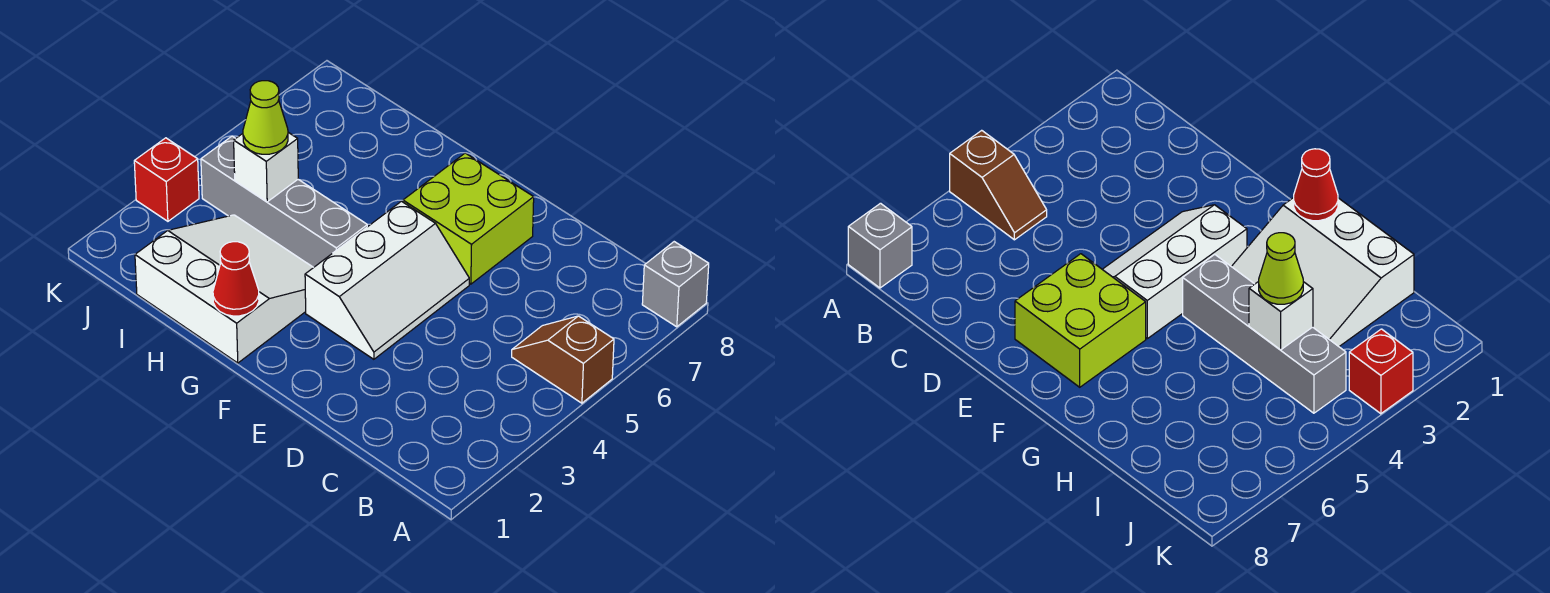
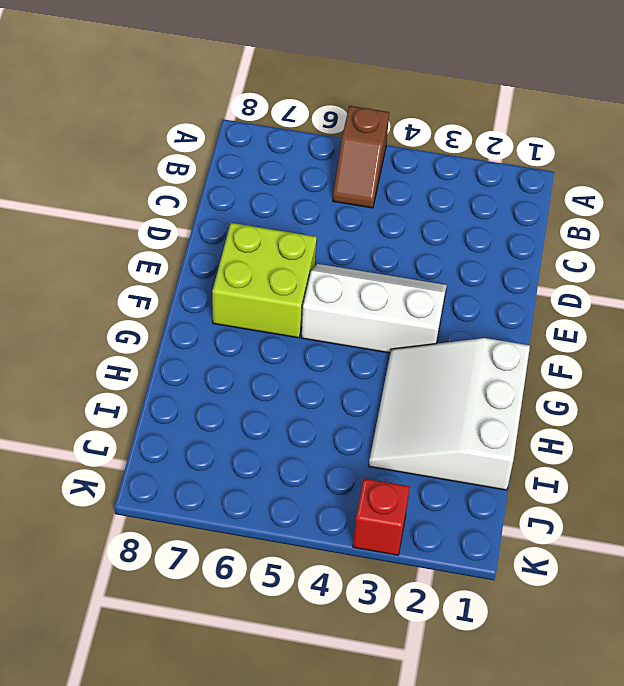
none -> grey 1x1 brick [642,242,709,327]
none -> grey 1x4 brick [201,136,367,267]

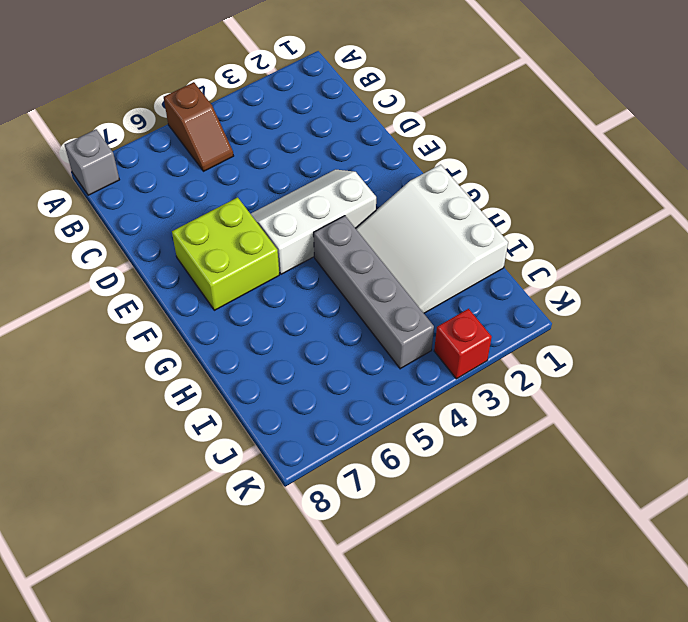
none -> red 1x1 cone [213,242,259,316]
none -> white 1x1 brick [234,132,298,202]

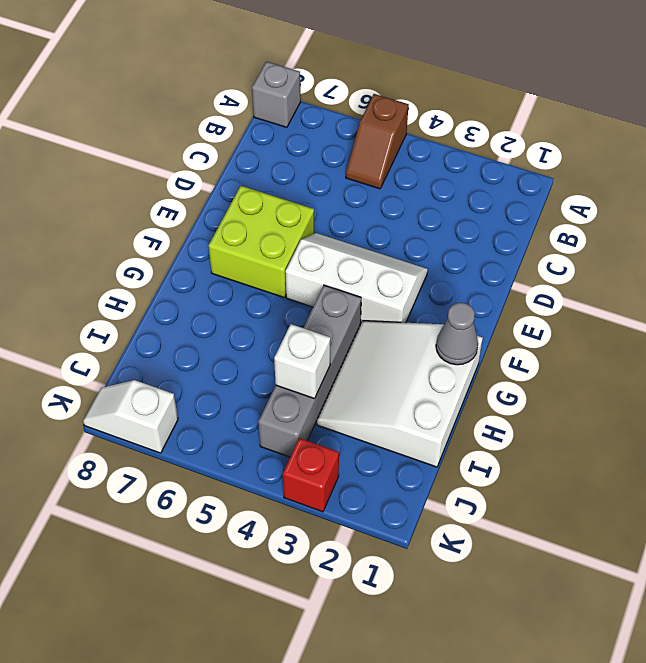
grey 1x1 cone [436,303,478,365] -> red 1x1 cone [213,242,259,316]
white 1x2 slope [83,380,178,453] -> none
none -> lime 1x1 cone [243,81,288,154]

